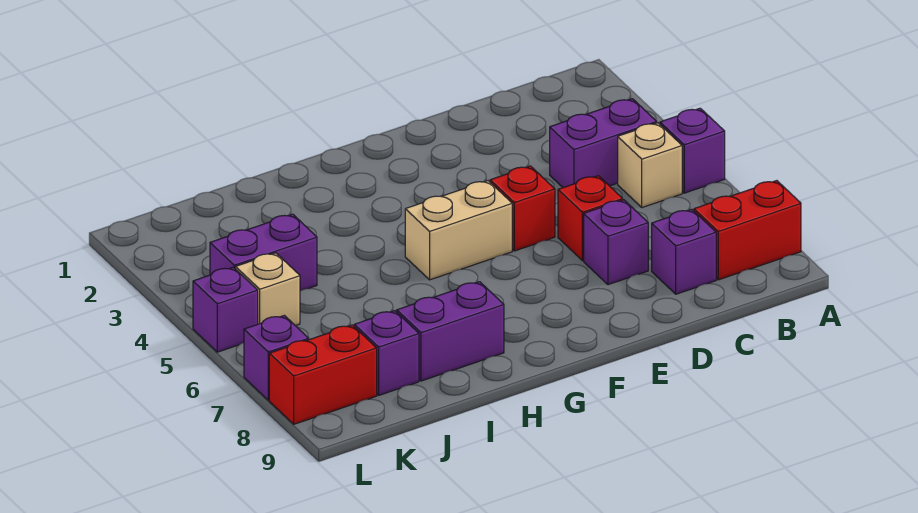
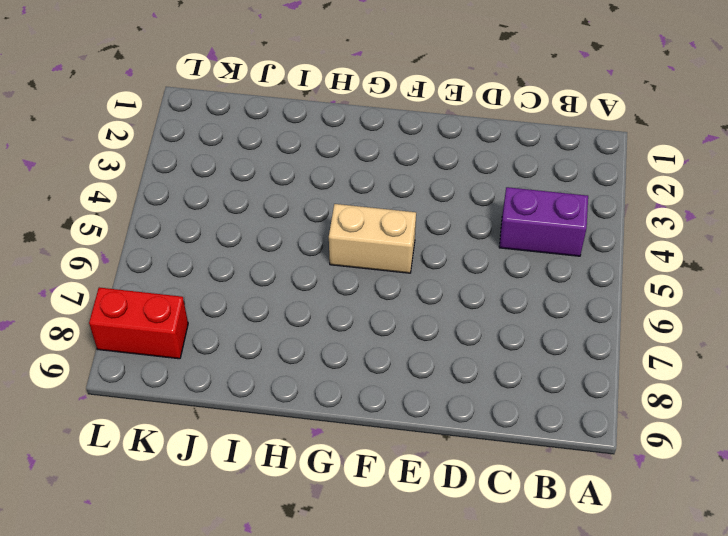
none -> purple 1x1 brick [660,108,725,193]
none -> red 1x2 brick [694,181,801,280]
none -> tan 1x1 brick [618,123,682,208]

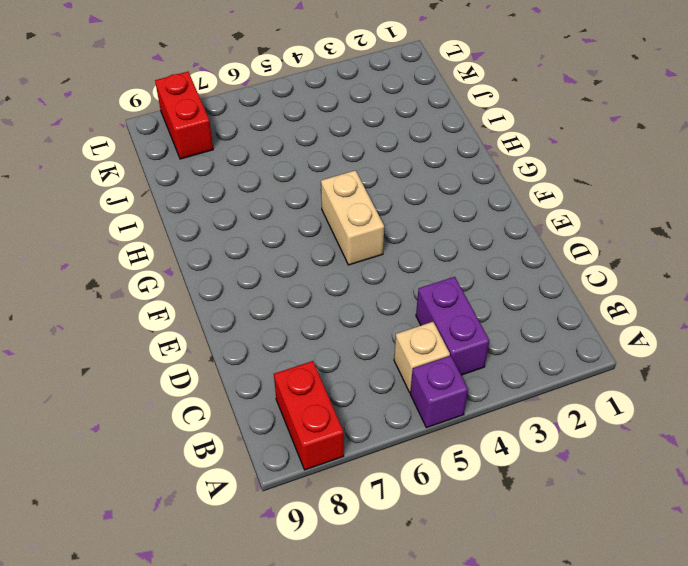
none -> purple 1x1 brick [652,209,716,294]
none -> red 1x1 brick [558,176,623,261]
none -> purple 1x1 brick [584,200,648,285]

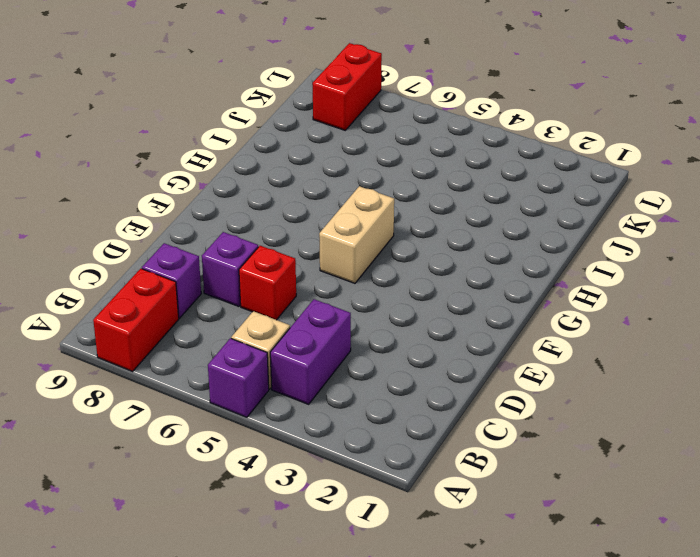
none -> red 1x1 brick [490,166,555,251]
none -> purple 1x2 brick [397,282,504,381]
none -> purple 1x2 brick [210,214,317,291]

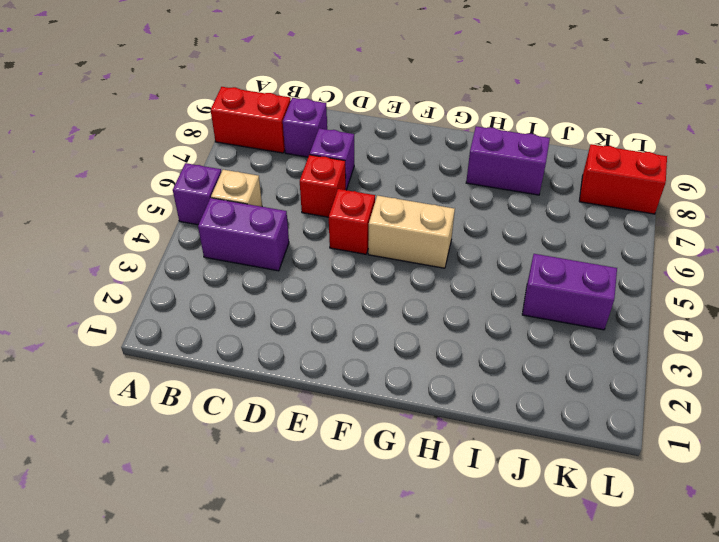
none -> purple 1x1 brick [354,311,419,395]
none -> tan 1x1 brick [235,253,300,326]
none -> purple 1x1 brick [193,267,258,352]

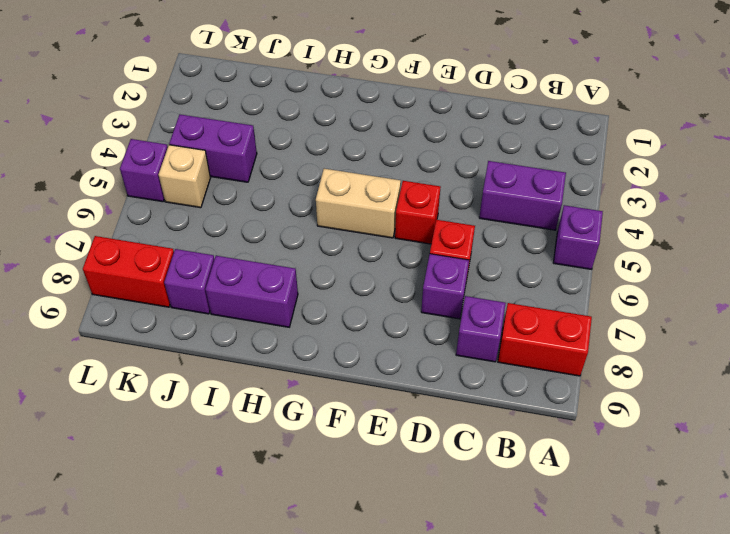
none -> tan 1x1 brick [618,123,682,208]
none -> purple 1x1 brick [244,315,309,400]

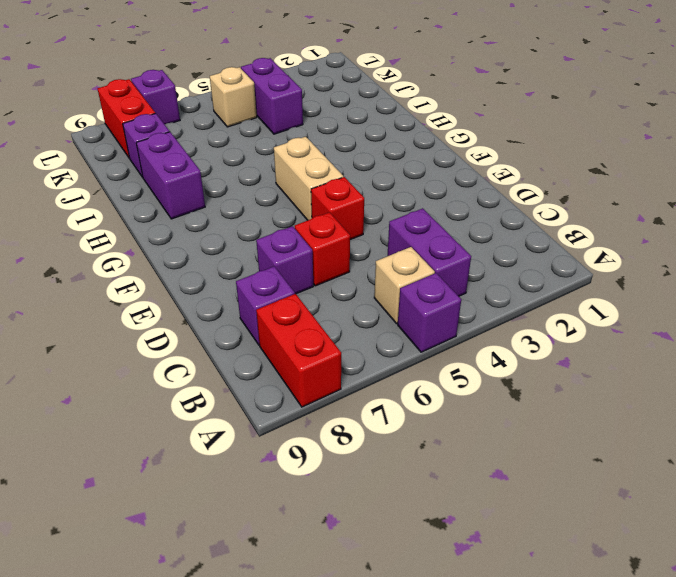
none -> purple 1x1 brick [193,267,258,352]

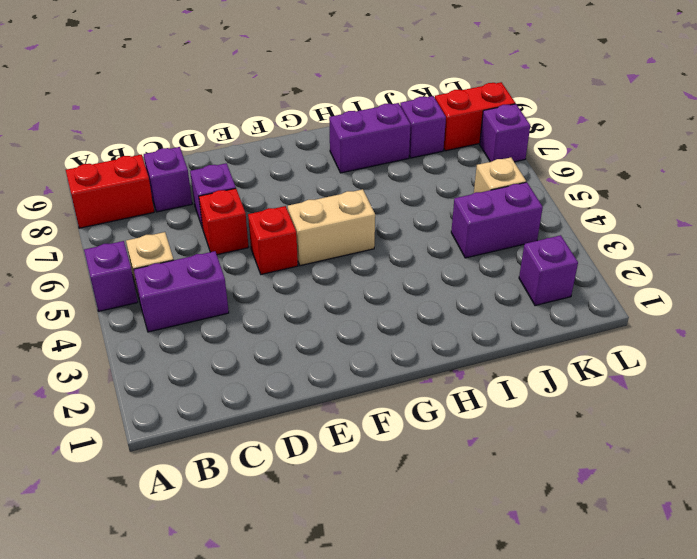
purple 1x1 brick [519,235,578,306] -> purple 1x1 brick moved to [193,267,258,352]

